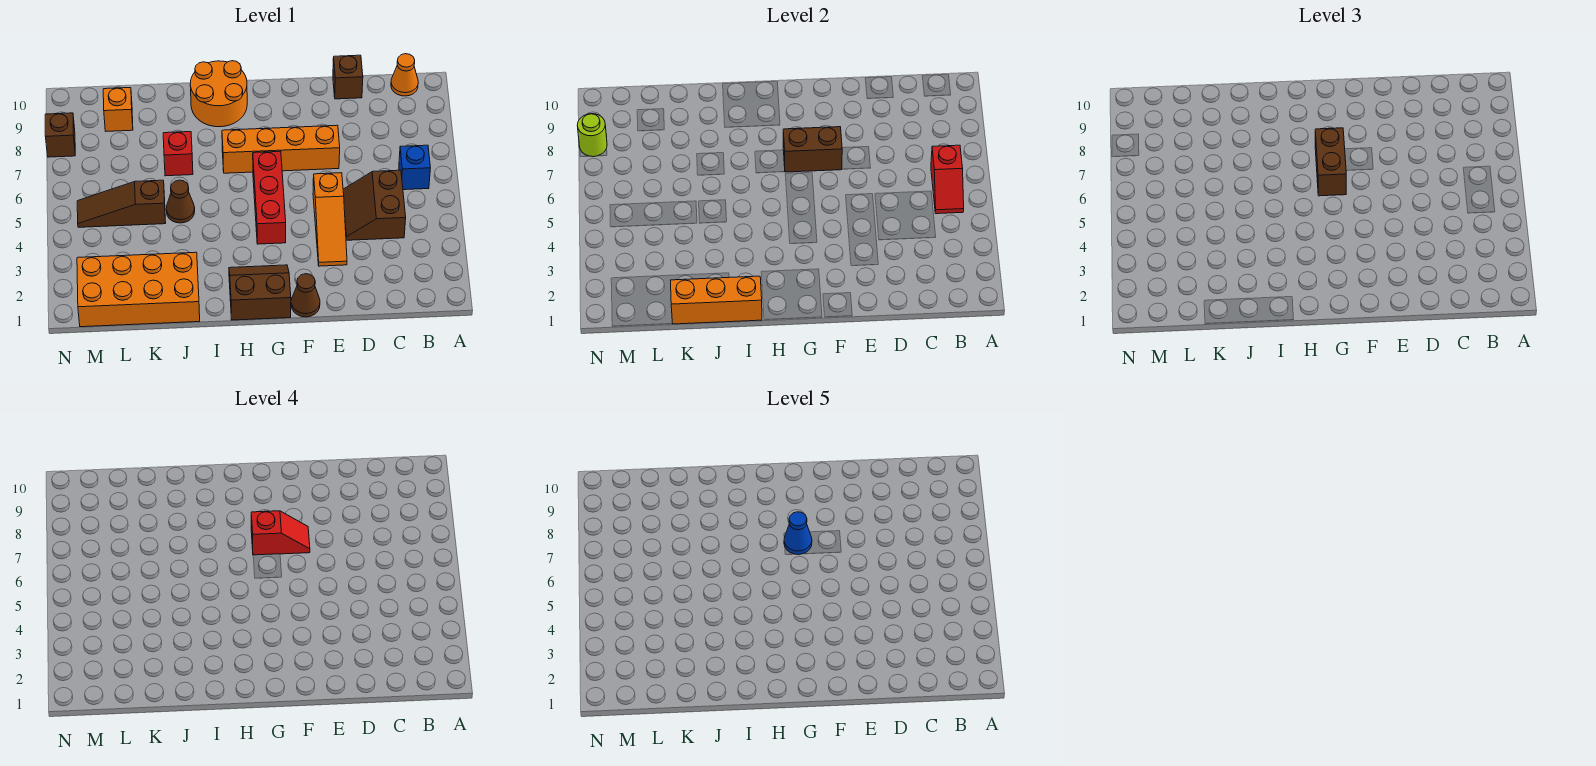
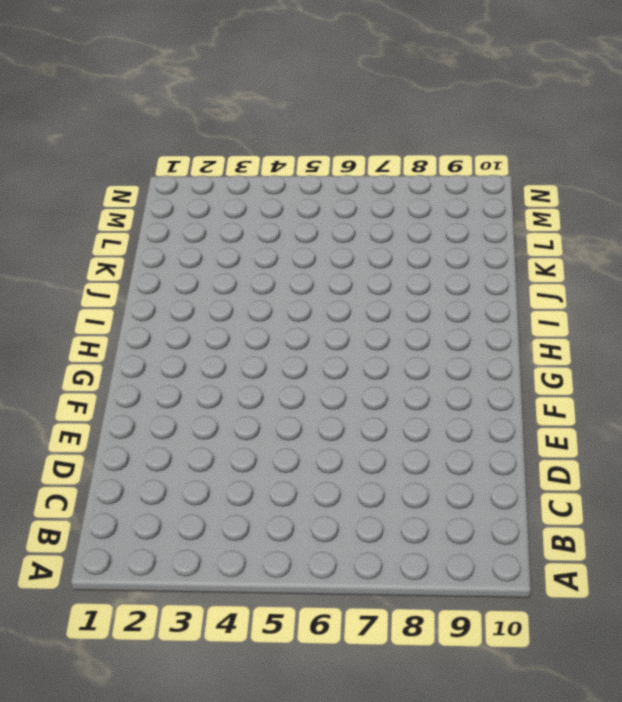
none -> blue 1x1 brick [399,145,430,190]
none -> orange 1x1 cone [391,54,418,96]
none -> brown 2x2 slope [343,170,406,240]

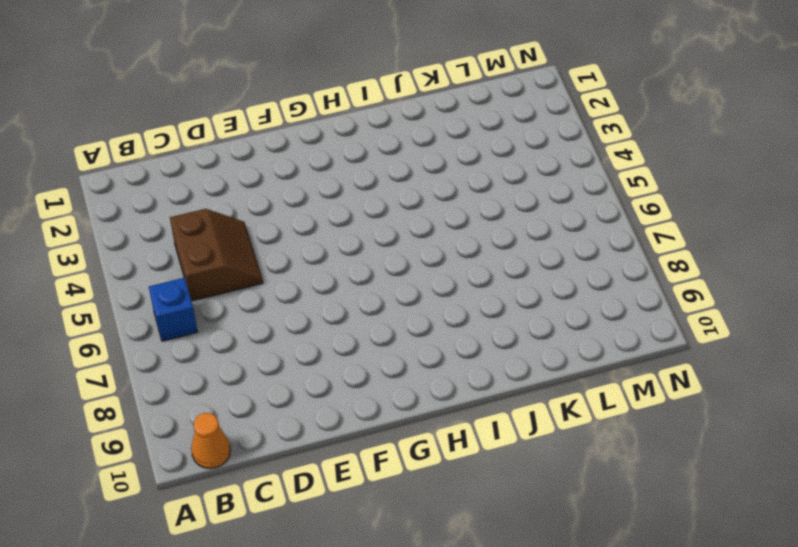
none -> brown 1x1 brick [333,55,363,99]
none -> orange 1x3 slope [313,173,347,266]
none -> orange 1x4 brick [222,125,340,173]

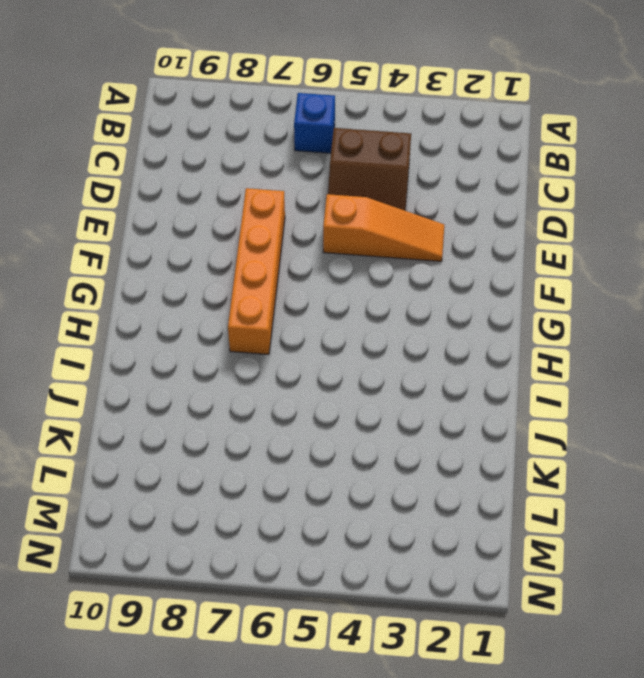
none -> orange 1x1 cone [391,54,418,96]
none -> brown 1x1 brick [333,55,363,99]
none -> brown 1x1 cone [291,274,320,317]

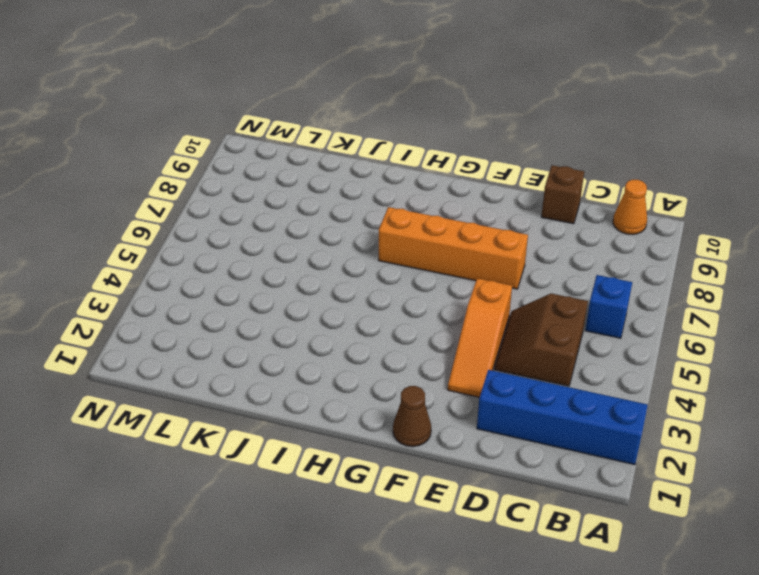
blue 1x4 brick [477,370,648,465] -> none
none -> brown 2x2 slope [229,265,291,320]
none -> red 1x3 brick [253,151,286,244]
none -> orange 2x2 round brick [190,61,247,127]

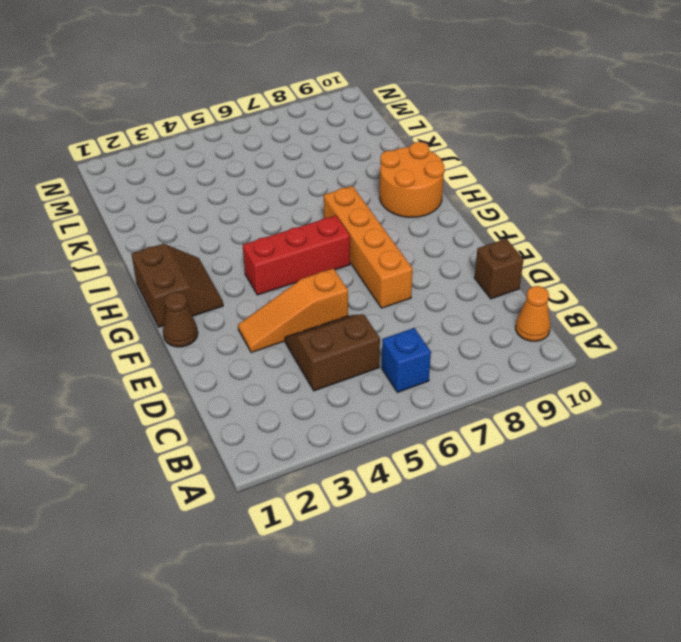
none -> orange 2x4 brick [77,252,200,327]
none -> brown 1x1 cone [166,180,195,223]
none -> red 1x1 brick [163,132,193,176]

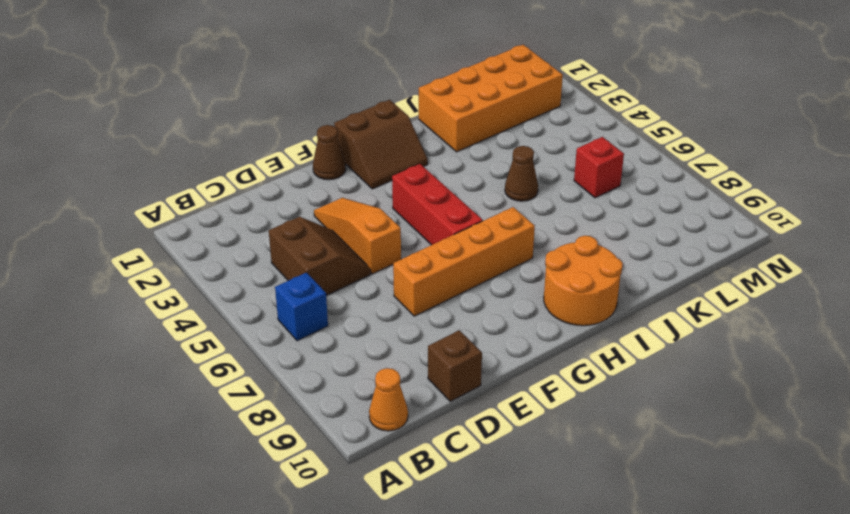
red 1x1 brick [574,137,624,198] -> red 1x1 brick moved to [163,132,193,176]
none -> brown 1x3 slope [77,180,166,227]
none -> orange 1x1 brick [103,88,133,131]
none -> brown 1x1 brick [45,113,75,157]

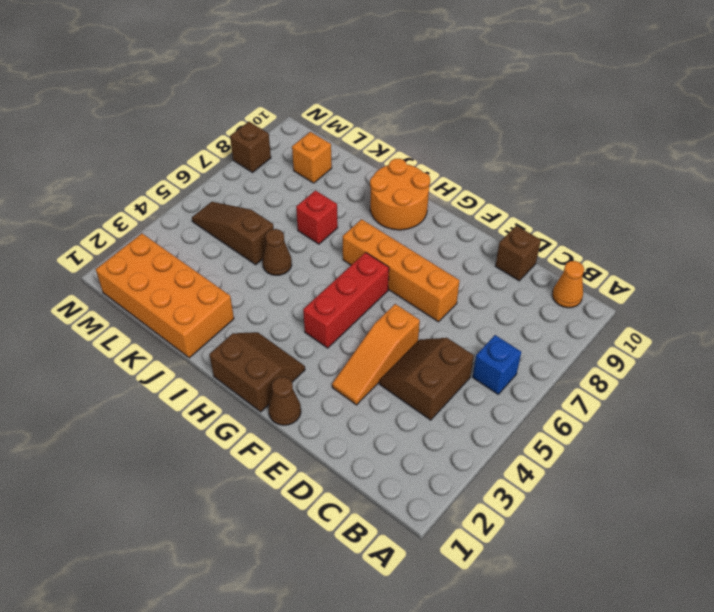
none -> red 1x2 slope [931,145,964,214]
none -> brown 1x2 brick [783,127,842,172]
none -> orange 1x3 brick [671,276,762,324]

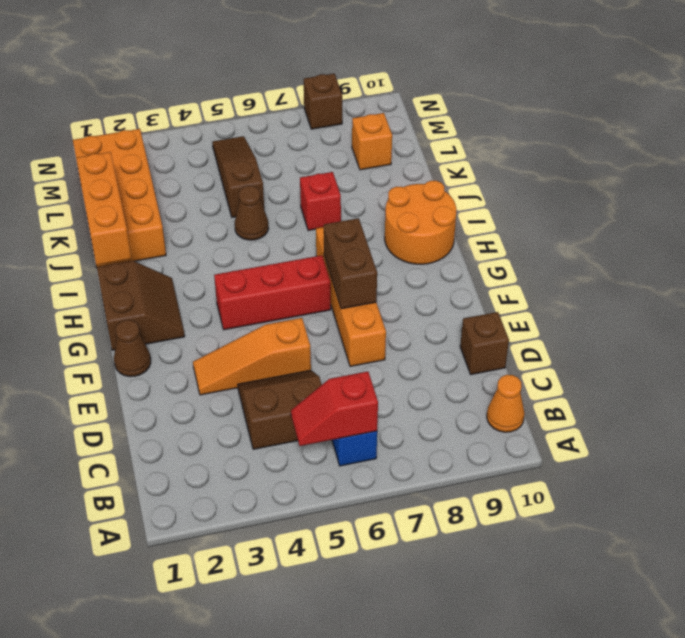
none -> lime 1x1 round brick [577,114,607,157]
none -> brown 1x2 brick [1315,128,1346,196]
none -> red 1x2 slope [251,511,310,555]

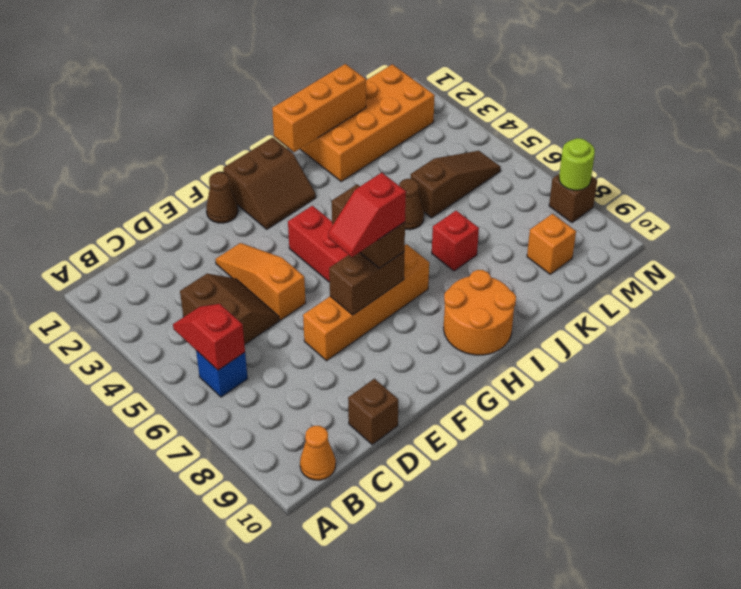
none -> blue 1x1 cone [784,512,812,555]

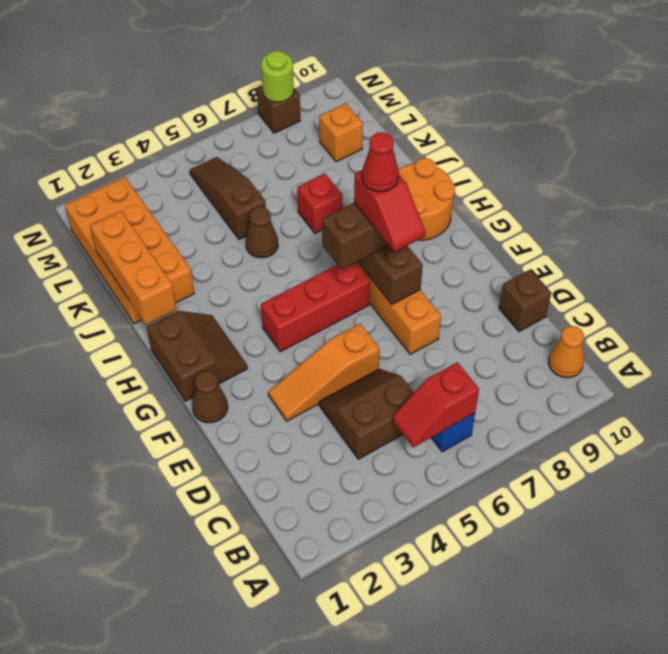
red 1x1 cone [362,132,399,192] -> blue 1x1 cone [784,512,812,555]

